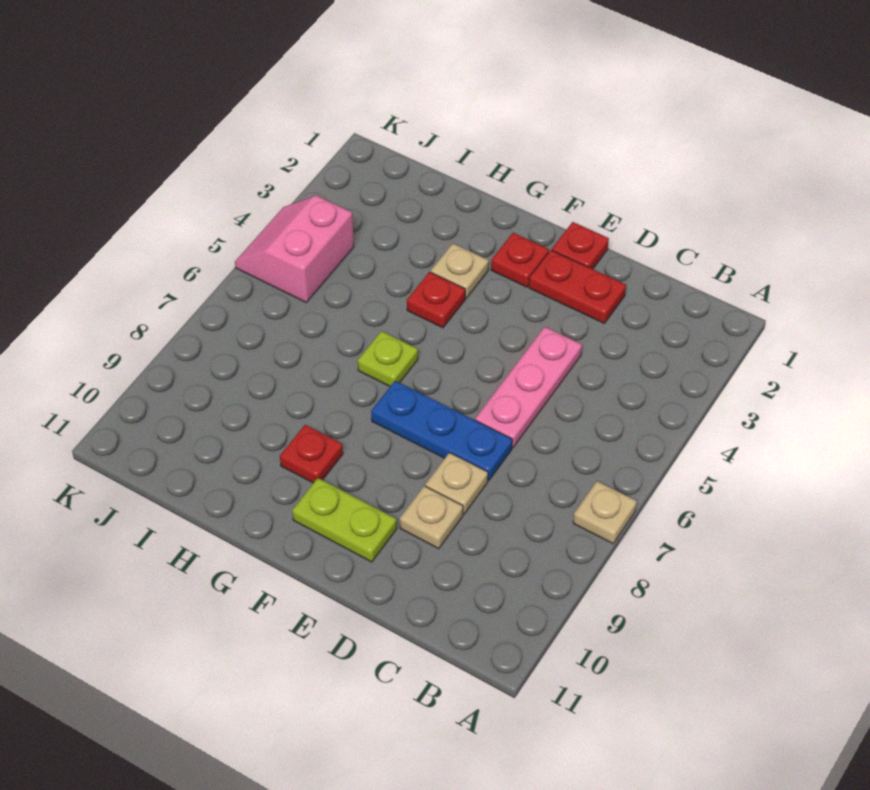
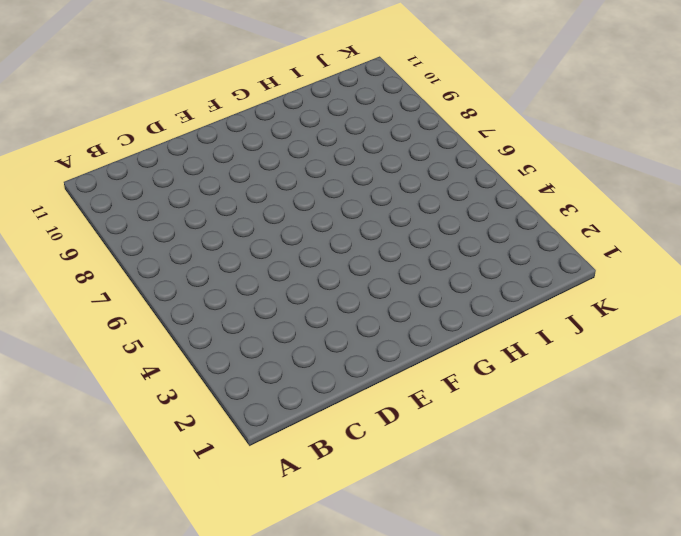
none -> tan 1x1 plate [573,481,637,544]
none -> red 1x2 plate [529,250,626,323]
none -> pink 1x3 plate [475,327,582,448]

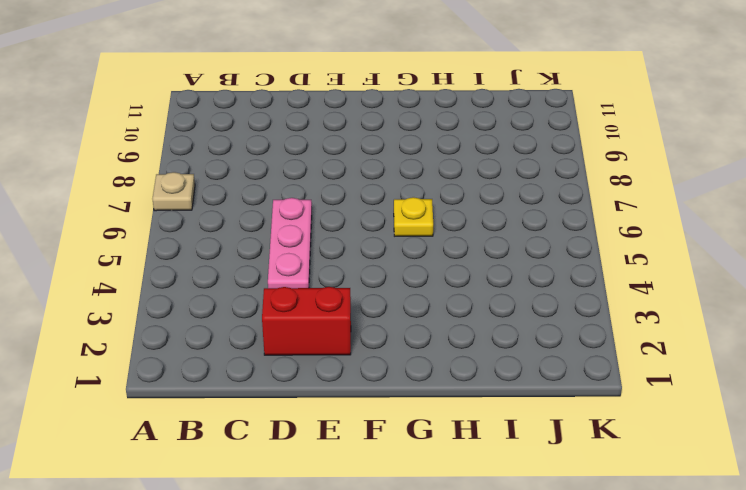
red 1x2 brick [262,287,351,355] -> red 1x2 plate [529,250,626,323]
yellow 1x1 plate [394,197,433,236] -> lime 1x1 plate [358,331,418,386]
none -> blue 1x3 plate [371,381,512,481]
none -> tan 1x1 plate [425,453,488,514]
none -> tan 1x1 plate [400,486,463,549]

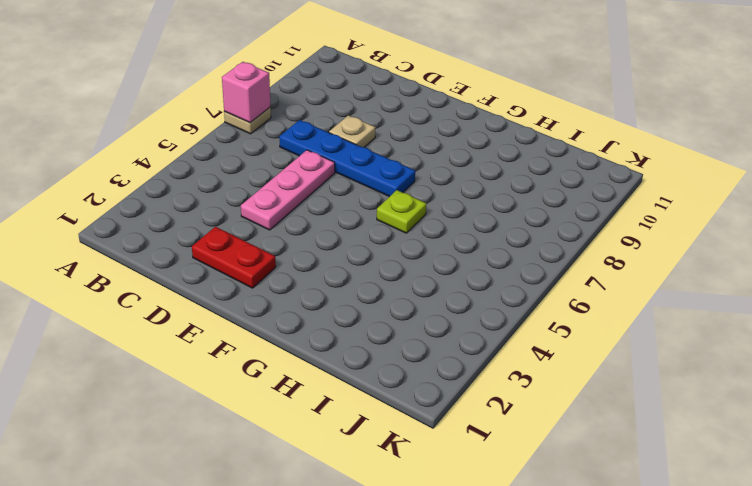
pink 1x1 brick [222,62,271,123] -> none
blue 1x4 plate [279,120,415,197] -> blue 1x3 plate [371,381,512,481]
none -> tan 1x1 plate [400,486,463,549]
none -> red 1x1 plate [552,222,609,269]
none -> lime 1x2 plate [292,478,397,562]

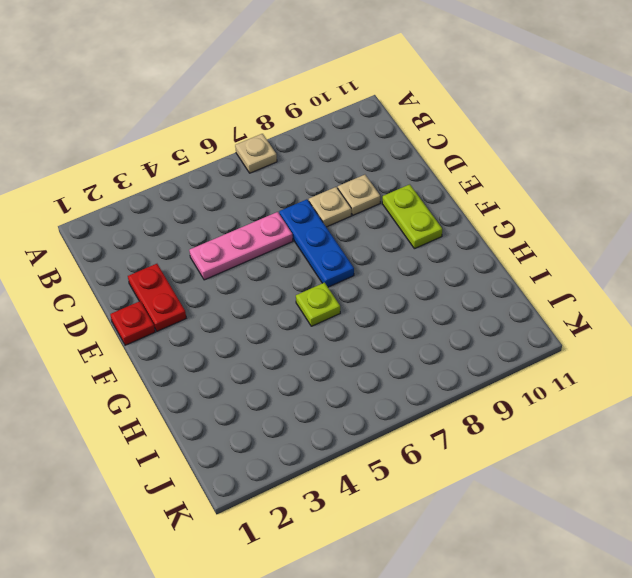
none -> red 1x1 plate [491,233,549,287]
none -> tan 1x1 plate [431,243,488,298]
none -> red 1x1 plate [407,272,465,328]

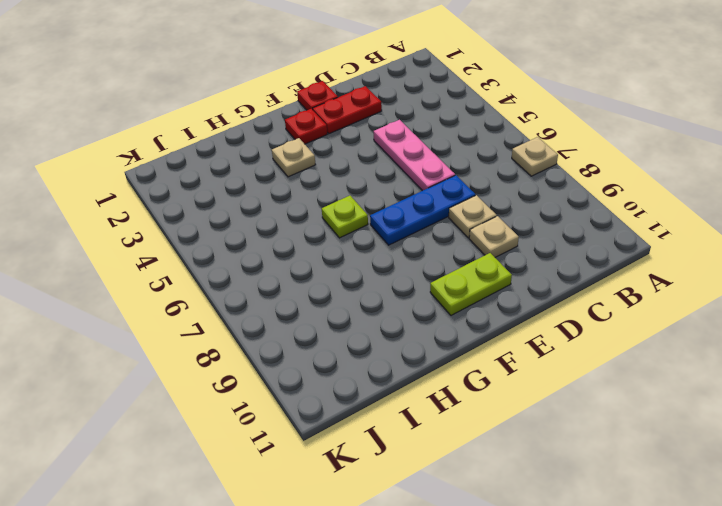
none -> red 1x1 plate [407,272,465,328]
none -> red 1x1 plate [280,425,343,483]
none -> pink 2x2 slope [235,196,354,302]

